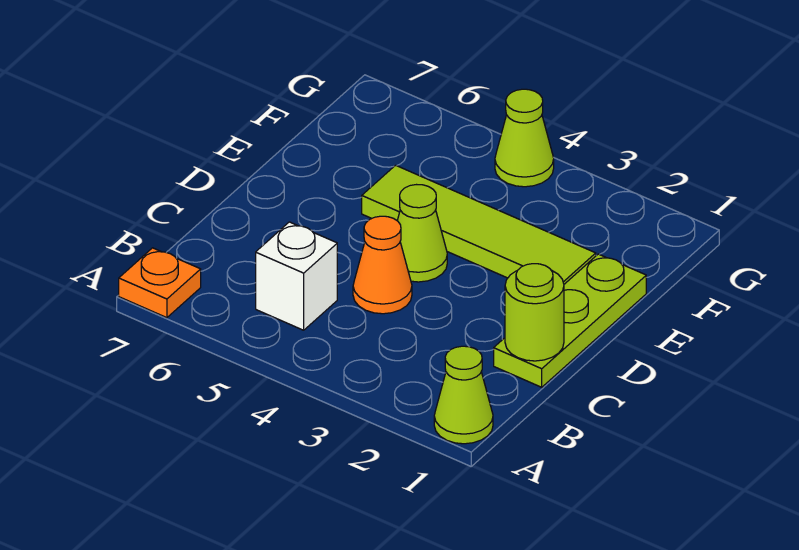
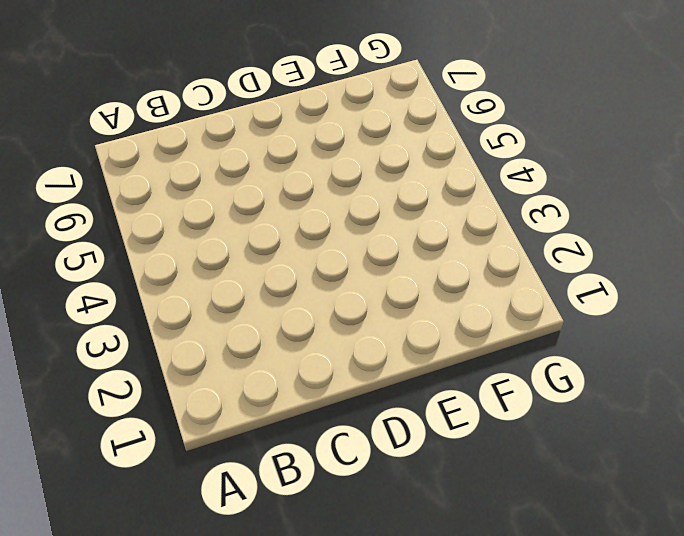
none -> lime 1x1 cone [434,346,493,444]
none -> orange 1x1 plate [119,248,201,318]

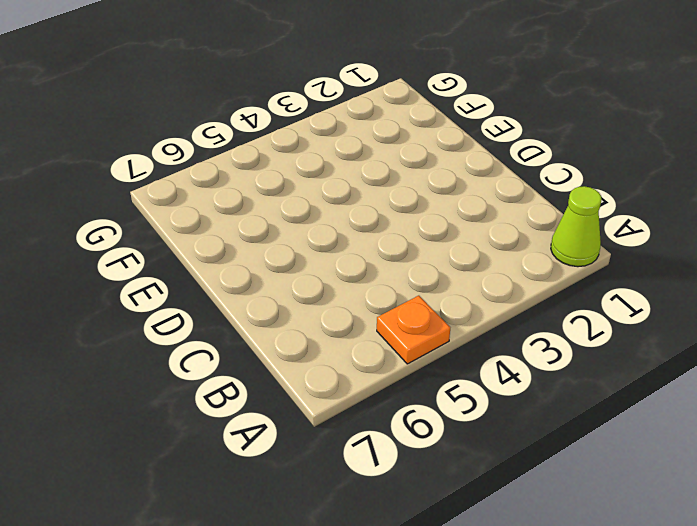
orange 1x1 plate [377,296,450,364] -> orange 1x1 plate moved to [119,248,201,318]
none -> white 1x1 brick [256,222,337,330]
none -> lime 1x3 plate [494,254,646,387]

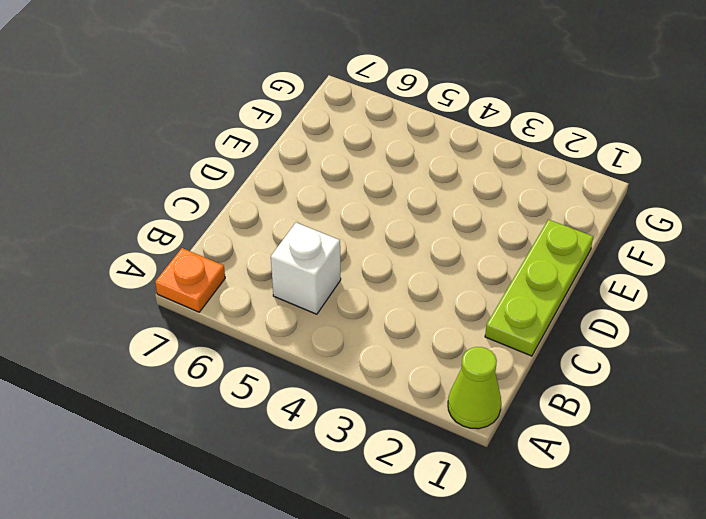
none -> orange 1x1 cone [353,216,412,314]
none -> lime 1x1 cone [397,185,447,282]

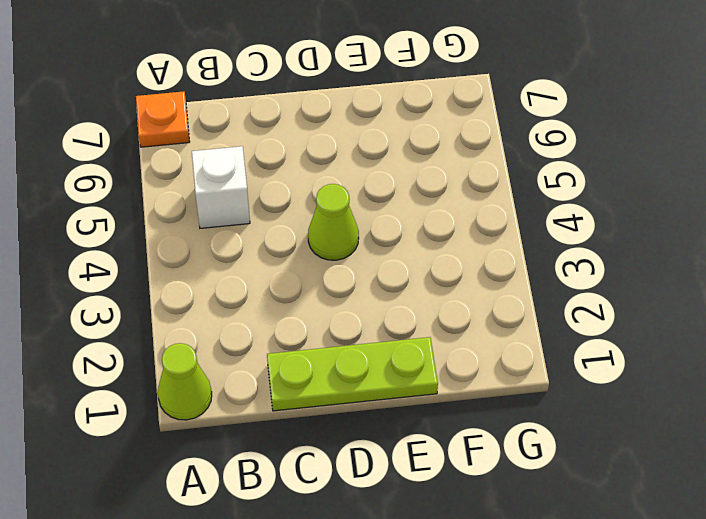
none -> orange 1x1 cone [353,216,412,314]
none -> lime 1x4 tile [362,165,596,284]

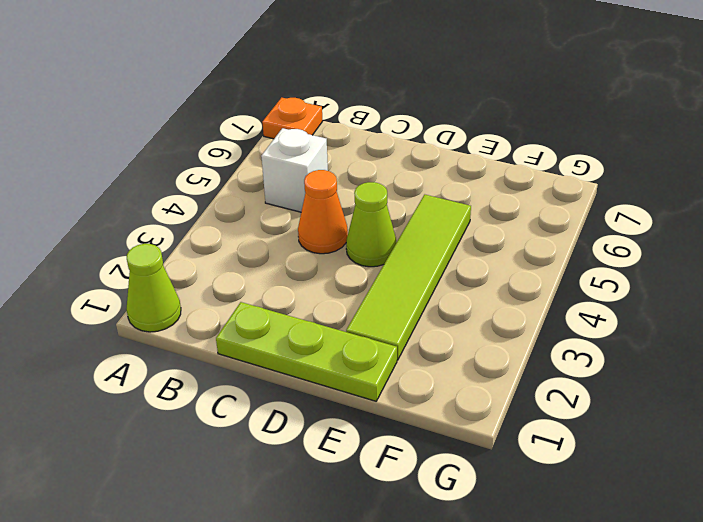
none -> lime 1x1 cone [495,89,554,187]
none -> lime 1x1 round brick [505,264,564,361]

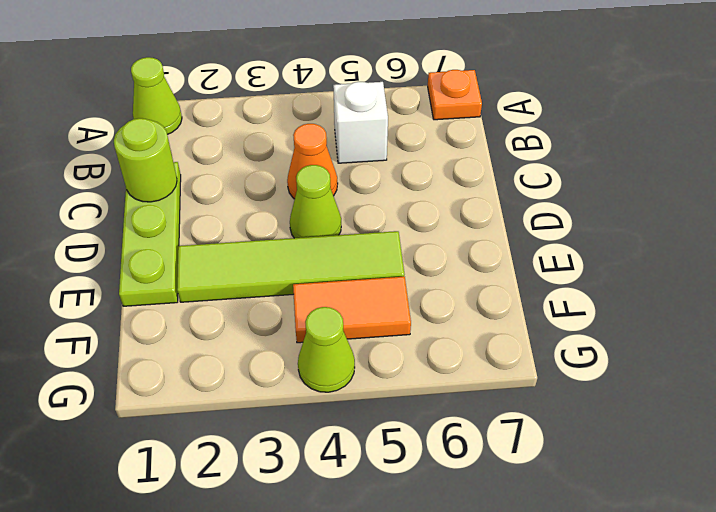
orange 1x2 tile [293,277,411,343] -> none

